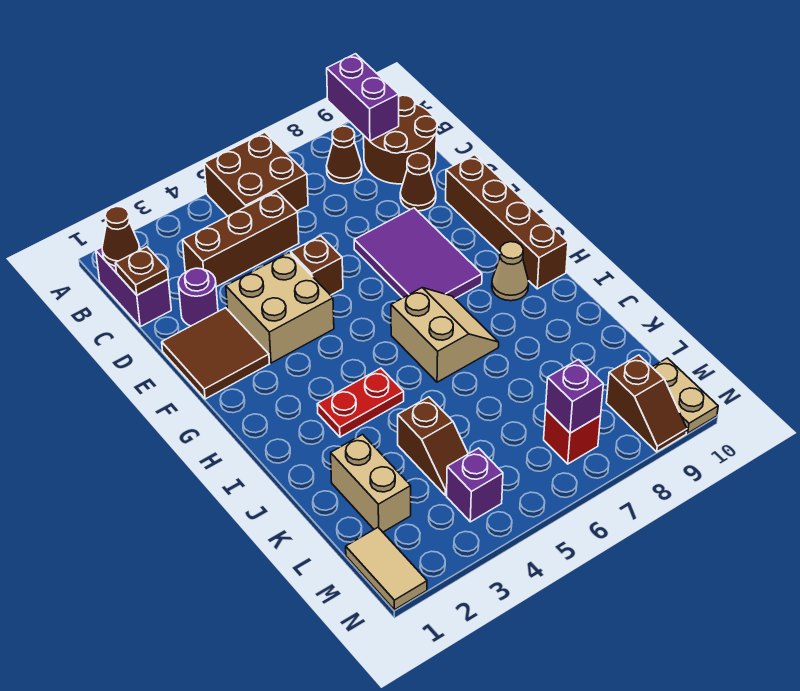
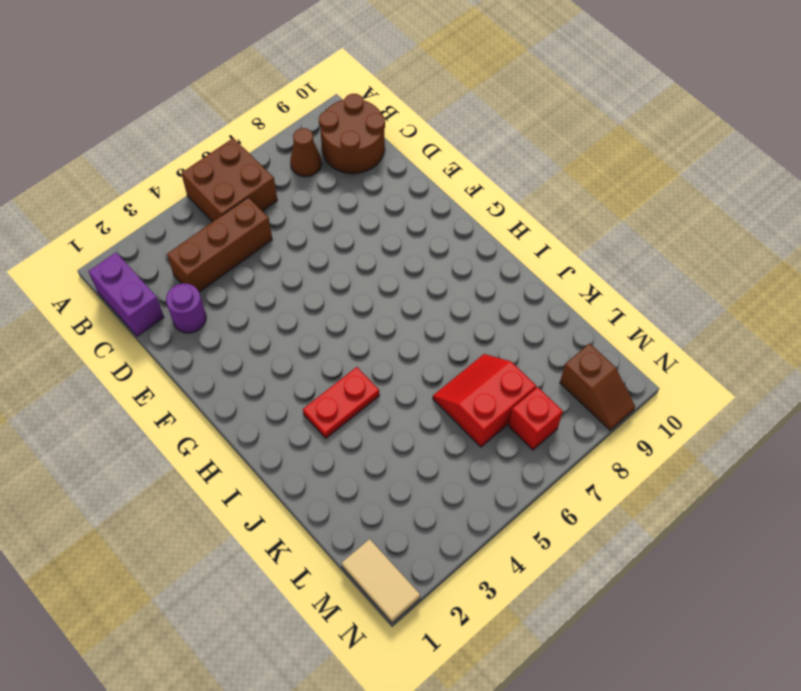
red 2x2 slope [433,354,536,447] -> none
none -> brown 1x1 cone [400,153,436,211]
none -> brown 2x2 tile [162,308,269,399]
none -> tan 2x2 brick [226,253,334,363]

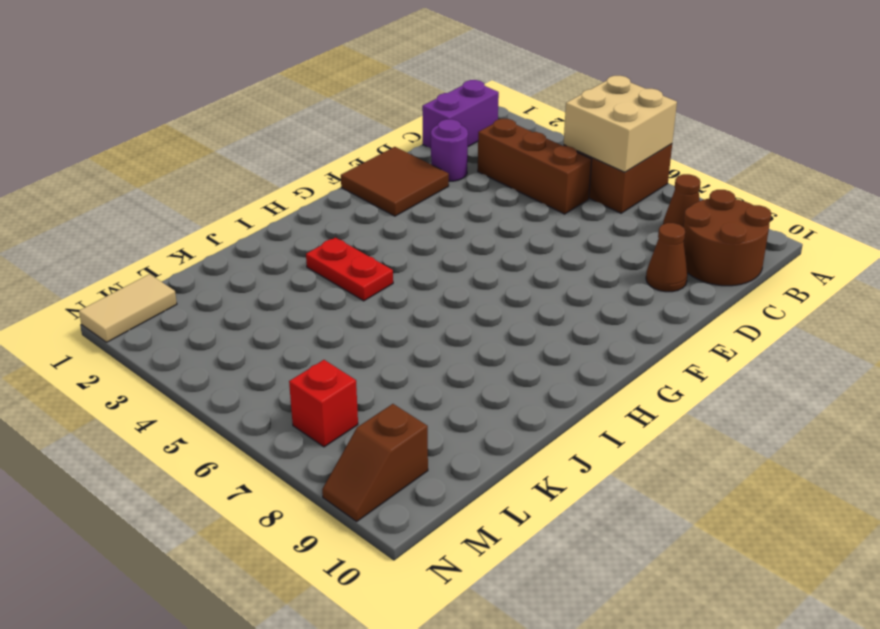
tan 2x2 brick [564,76,677,172] -> tan 2x2 brick moved to [226,253,334,363]
none -> brown 1x1 brick [291,236,343,295]
none -> purple 2x3 tile [354,208,482,298]
none -> brown 1x4 brick [446,155,568,289]

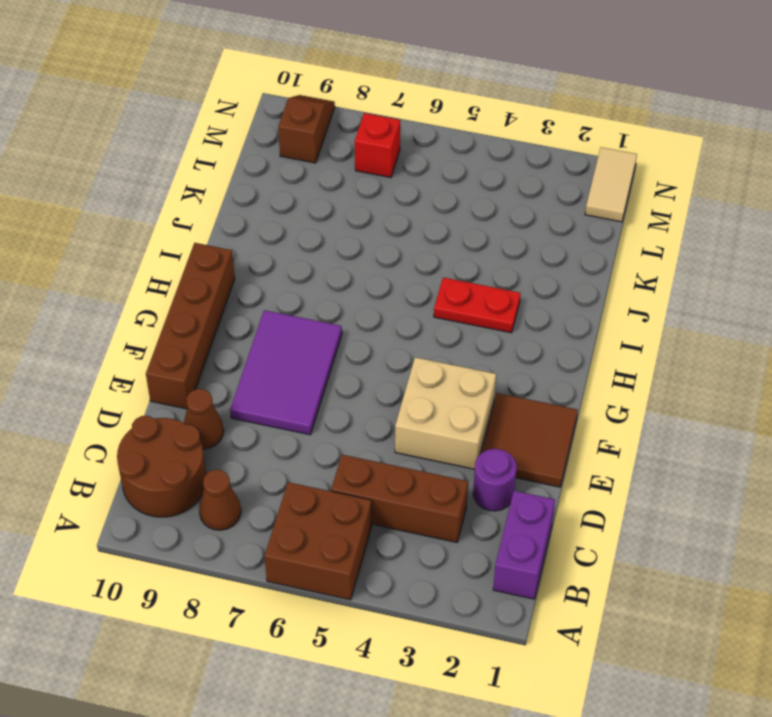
none -> brown 1x1 brick [291,236,343,295]
none -> tan 2x2 slope [391,288,499,382]
none -> tan 1x1 cone [492,242,529,301]

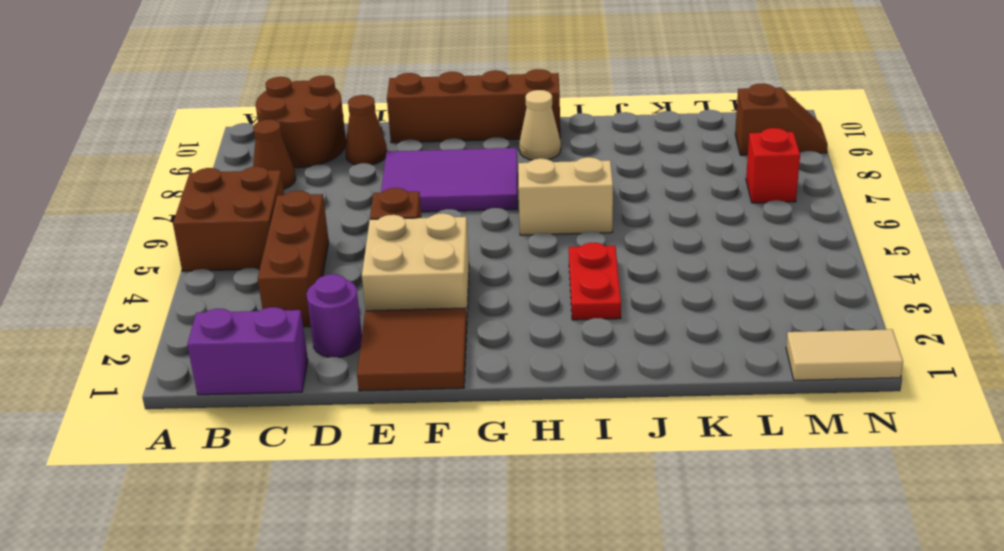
none -> tan 1x2 brick [331,434,411,532]
none -> brown 1x2 slope [398,397,468,495]
none -> purple 1x1 brick [447,448,503,522]

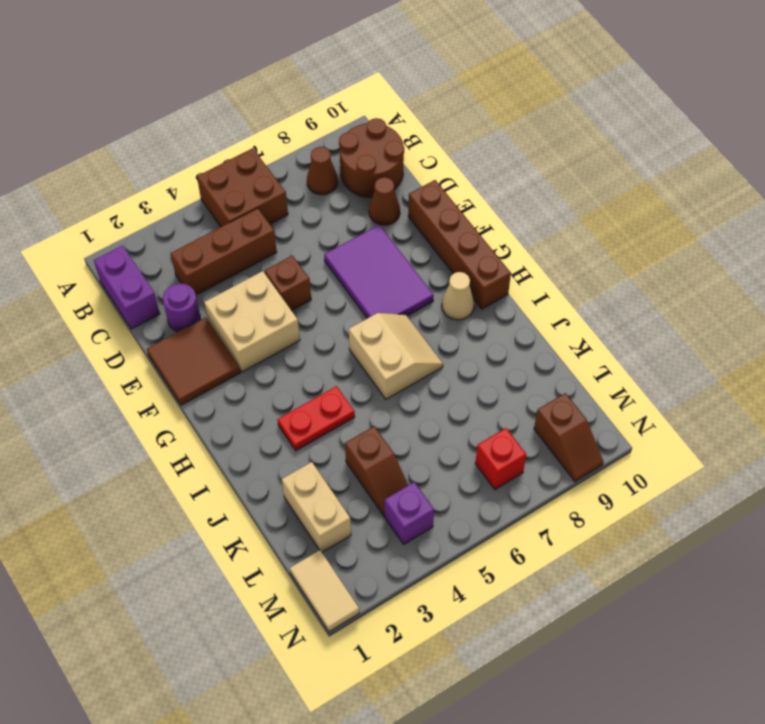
none -> tan 1x2 plate [652,358,718,433]
none -> purple 1x2 brick [327,54,399,141]
none -> brown 1x1 cone [102,206,140,266]

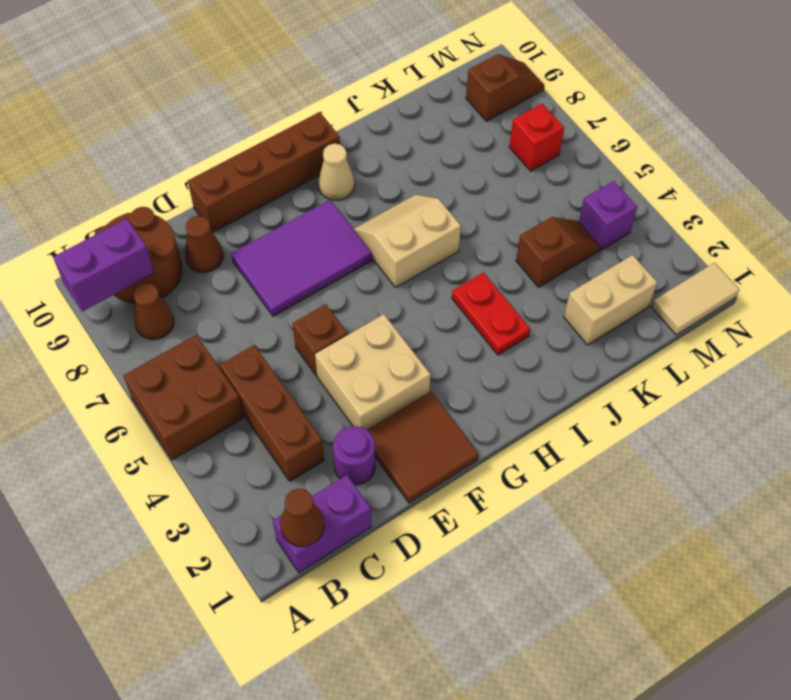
none -> tan 1x2 plate [652,358,718,433]
none -> brown 1x1 plate [115,247,168,295]
none -> purple 1x1 brick [546,360,603,433]

